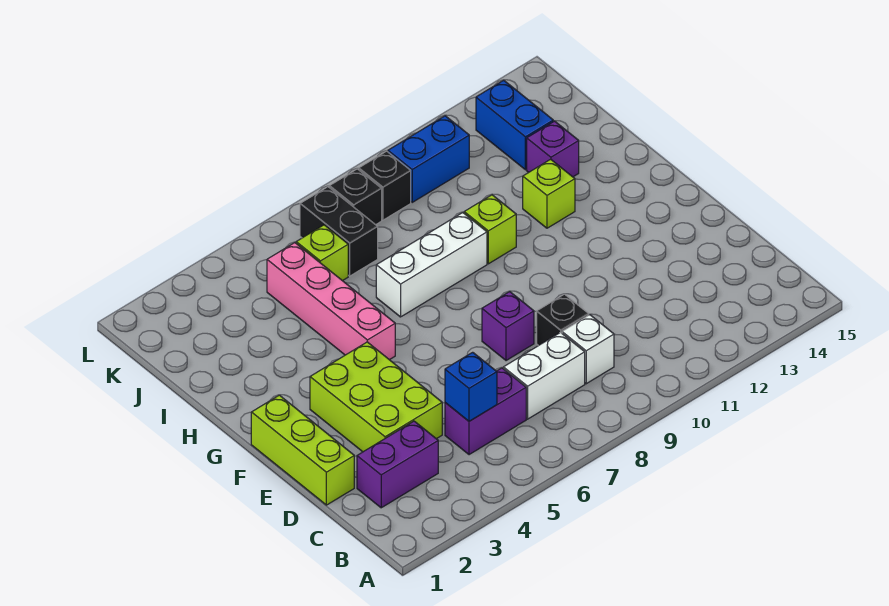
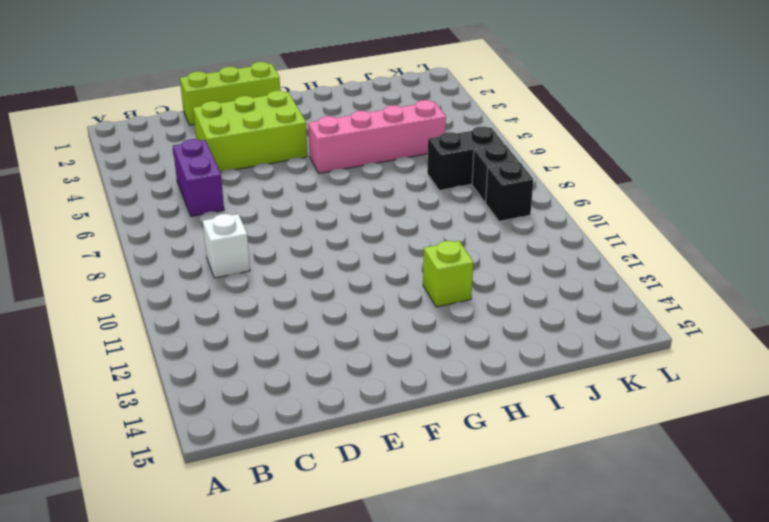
none -> purple 1x2 brick [357,421,438,508]
none -> white 1x2 brick [503,332,585,419]
none -> black 1x1 brick [537,294,589,346]

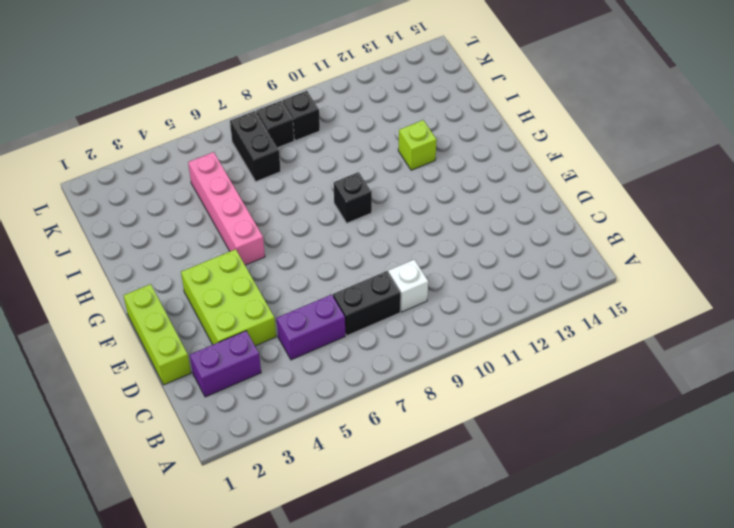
black 1x2 brick [333,271,401,336] -> white 1x2 brick [503,332,585,419]
black 1x1 brick [334,172,372,223] -> black 1x1 brick moved to [537,294,589,346]
none -> purple 1x1 brick [482,292,534,361]
none -> white 1x3 brick [376,213,487,317]
none -> lime 1x1 brick [464,195,516,264]

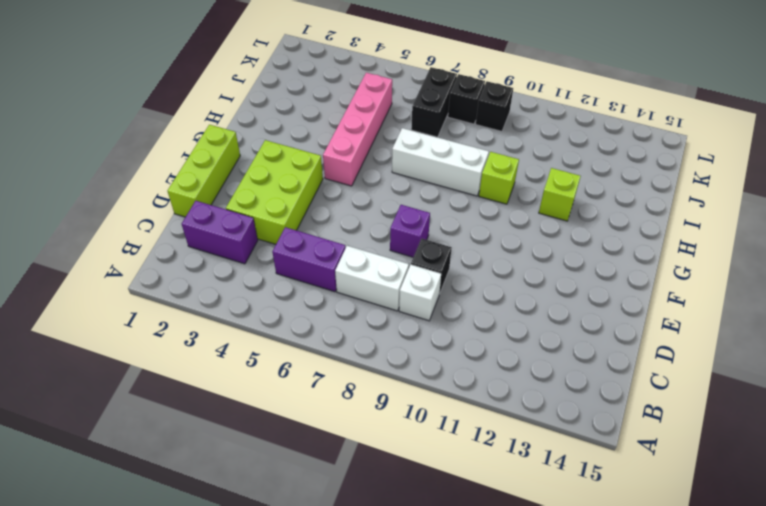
none -> purple 1x1 brick [527,121,579,177]
none -> lime 1x1 brick [296,225,348,281]
none -> blue 1x2 brick [476,80,553,170]

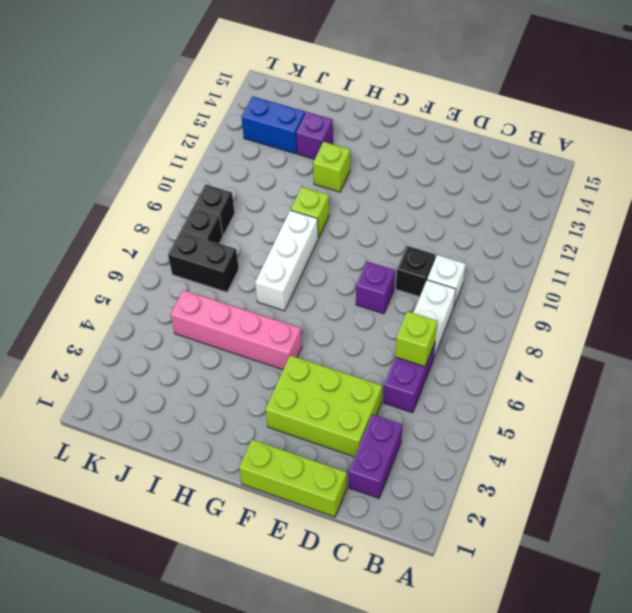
lime 1x1 brick [395,311,437,366] -> lime 1x1 brick moved to [296,225,348,281]
none -> blue 1x2 brick [388,116,469,202]
none -> blue 1x1 brick [445,352,497,421]

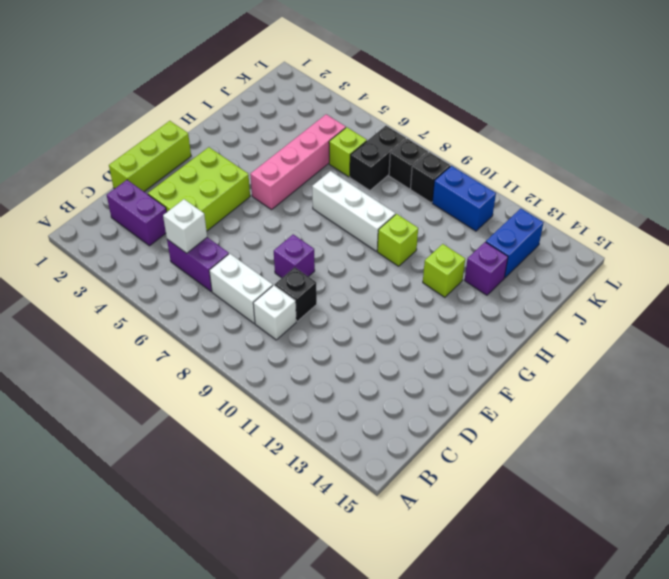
white 1x1 brick [163,199,207,253] -> blue 1x1 brick [445,352,497,421]

